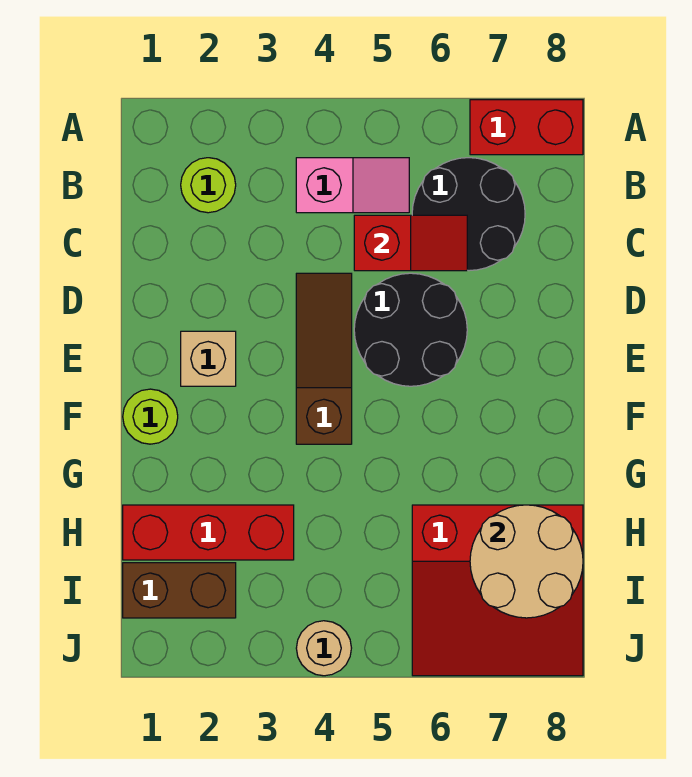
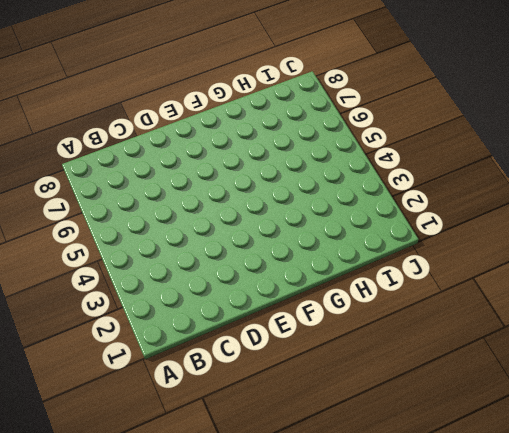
none -> red 1x2 brick [470,100,583,155]
none -> lime 1x1 round brick [181,158,236,213]
none -> pink 1x2 slope [296,158,409,213]

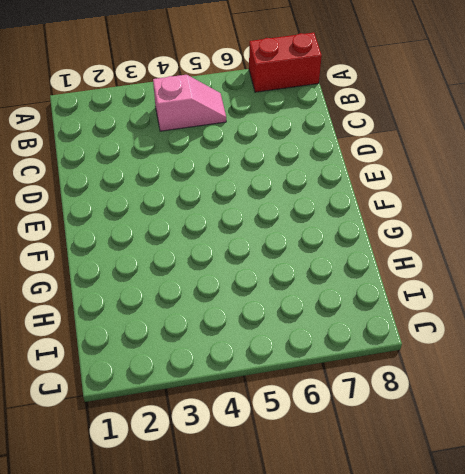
none -> lime 1x1 round brick [181,158,236,213]
none -> black 2x2 round brick [412,158,525,271]
none -> brown 1x3 slope [296,273,352,444]

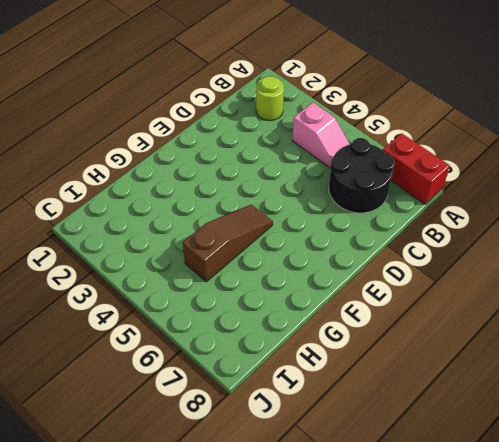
brown 1x3 slope [183,205,273,282] -> brown 1x3 slope moved to [296,273,352,444]
none -> black 2x2 round brick [354,273,467,386]
none -> tan 1x1 brick [181,331,236,386]
none -> lime 1x1 round brick [123,389,178,444]

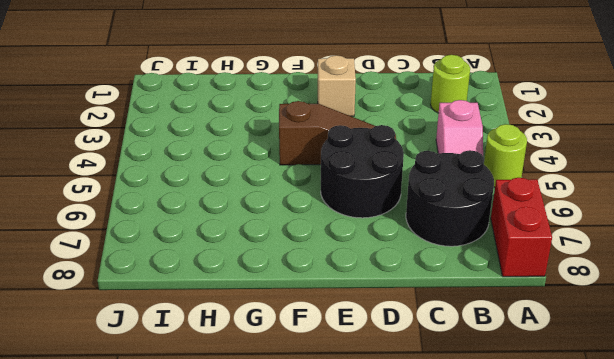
lime 1x1 round brick [484,124,527,188] -> lime 1x1 round brick moved to [123,389,178,444]
none -> red 1x3 brick [123,505,294,560]
none -> red 3x3 slope [412,505,583,676]
none -> brown 1x2 brick [123,563,236,618]

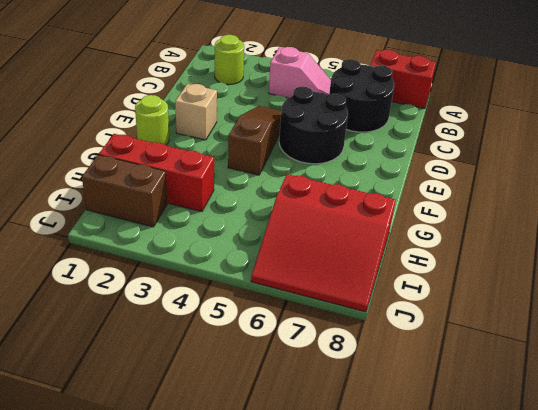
none -> tan 1x1 round brick [296,621,351,676]
none -> red 1x2 slope [354,215,467,271]
none -> tan 2x2 round brick [470,505,583,618]

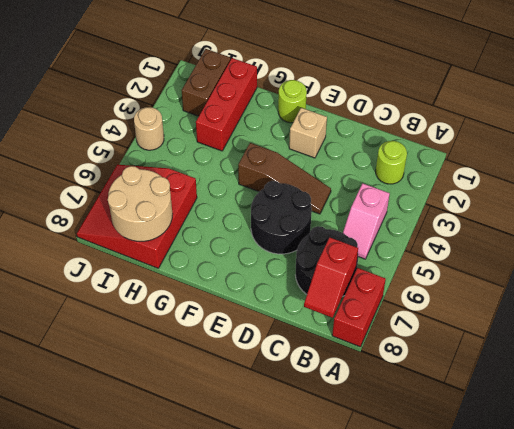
red 1x2 slope [304,238,358,318] -> red 1x2 slope moved to [354,215,467,271]

